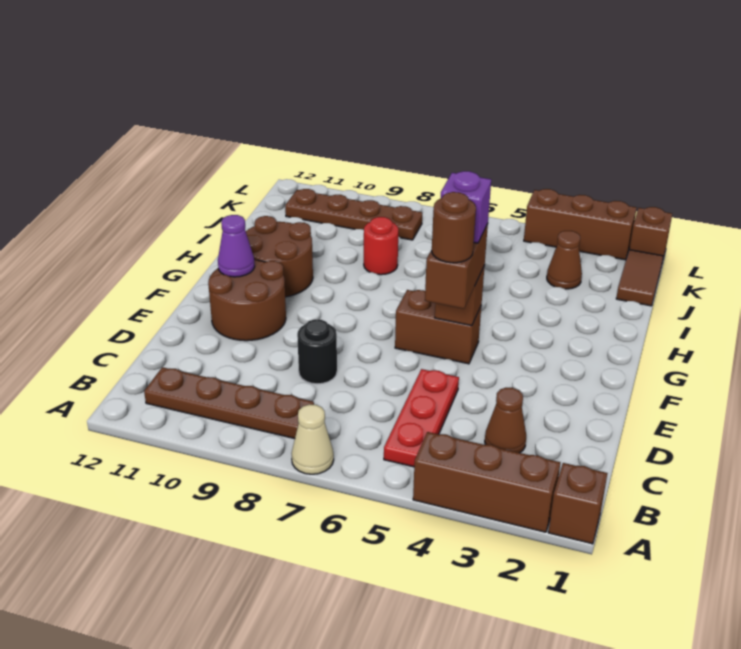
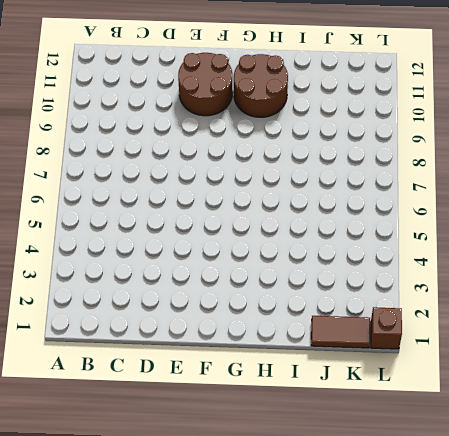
none -> brown 1x1 brick [548,463,607,544]
none -> brown 1x3 brick [413,432,560,532]
none -> tan 1x1 cone [291,404,334,474]

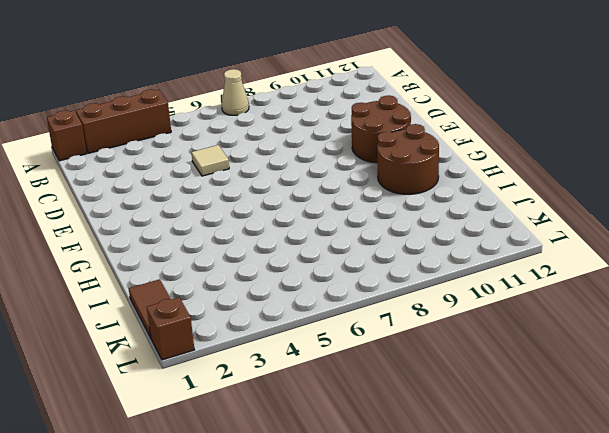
tan 1x1 tile [191,145,229,176] -> red 1x3 plate [384,369,459,467]
none -> brown 1x4 plate [144,367,314,439]
none -> brown 1x1 cone [485,388,526,453]
none -> black 1x1 round brick [297,319,337,384]

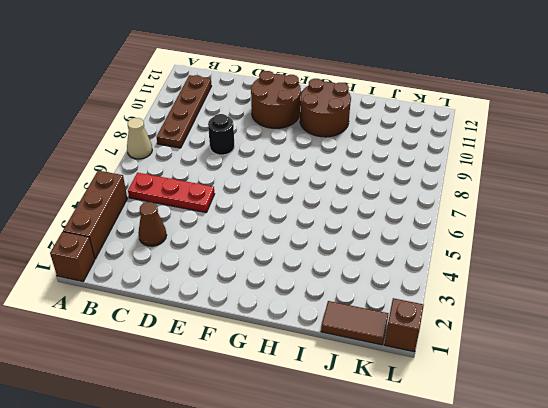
none -> brown 1x2 brick [395,290,481,364]
none -> red 1x1 round brick [364,217,398,275]
none -> brown 1x1 cone [547,231,582,289]

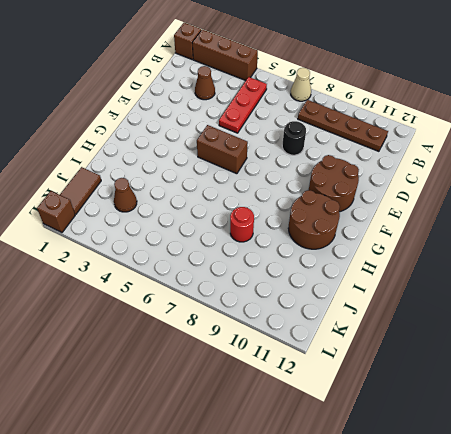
none -> brown 1x4 plate [285,189,422,240]
none -> brown 1x3 brick [524,189,637,260]
none -> brown 1x1 brick [435,266,485,326]

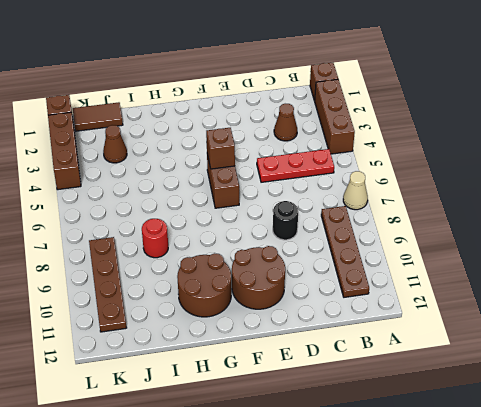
none -> purple 1x1 cone [218,215,255,277]
none -> brown 1x2 brick [425,224,488,309]
none -> brown 1x1 round brick [432,192,476,263]

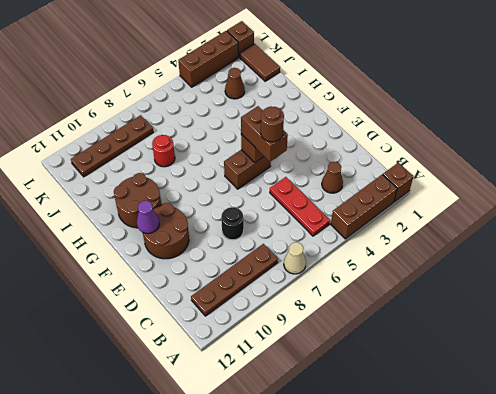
none -> purple 1x1 brick [441,171,491,243]

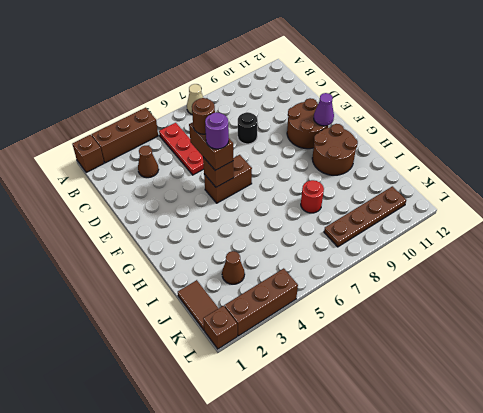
purple 1x1 round brick [205,112,229,149] -> purple 1x1 brick [441,171,491,243]
none -> brown 1x4 plate [144,367,314,439]

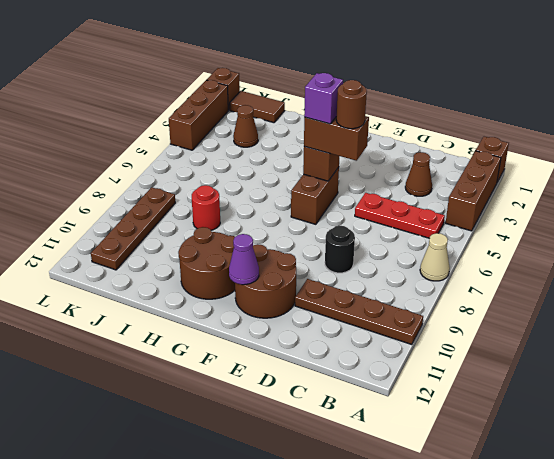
brown 1x4 plate [295,279,423,345] -> brown 1x4 plate turned to [144,367,314,439]

